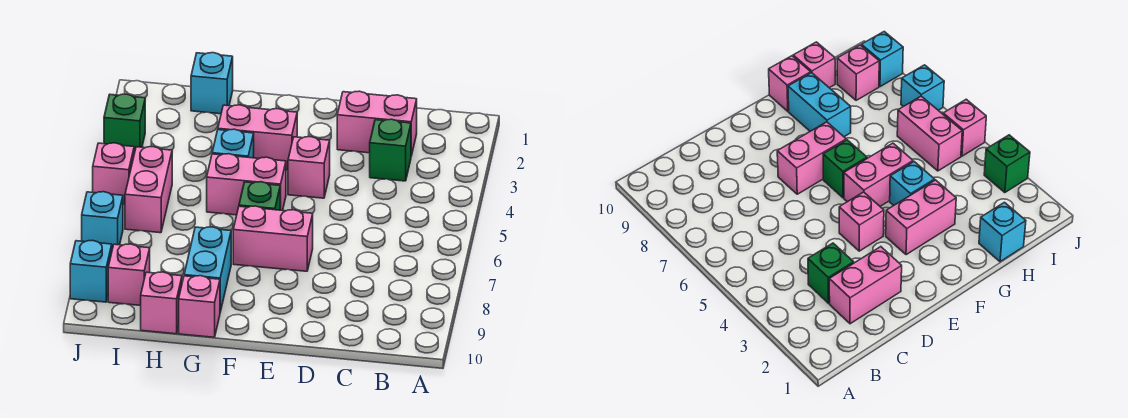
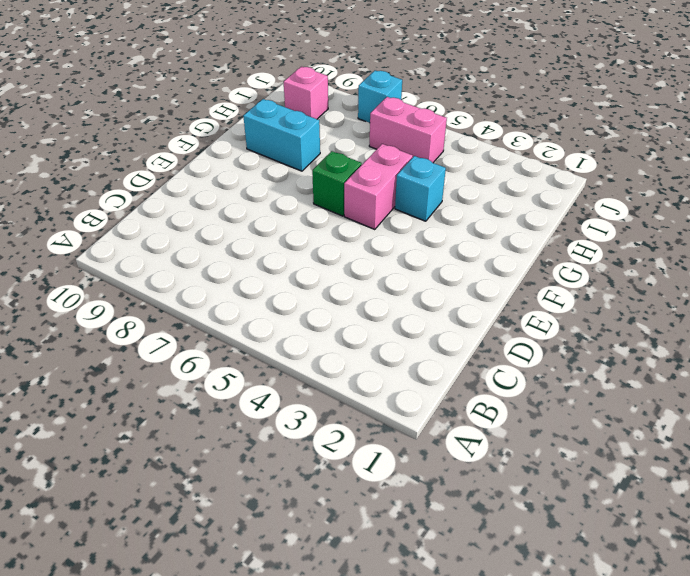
none -> pink 1x2 brick [337,91,417,156]
none -> green 1x1 brick [370,119,411,181]
none -> pink 1x1 brick [288,137,330,198]

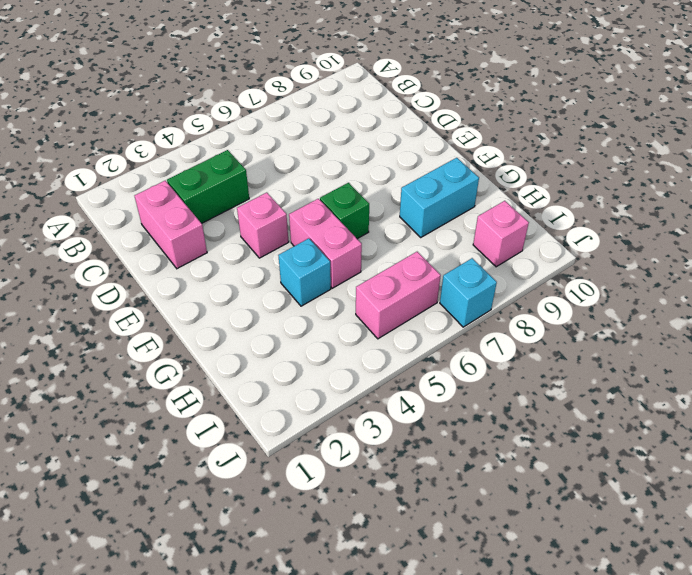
green 1x2 brick [167,150,249,223] -> green 1x1 brick [370,119,411,181]
none -> pink 1x2 brick [233,206,313,271]
none -> pink 1x2 brick [218,105,297,170]
none -> pink 1x1 brick [179,276,220,337]

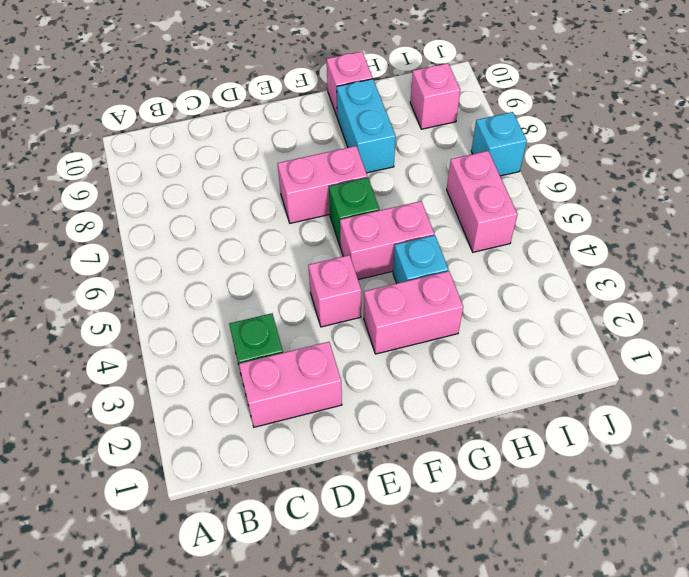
none -> cyan 1x1 brick [191,53,233,114]
none -> pink 1x1 brick [141,272,182,334]
none -> green 1x1 brick [104,94,145,153]

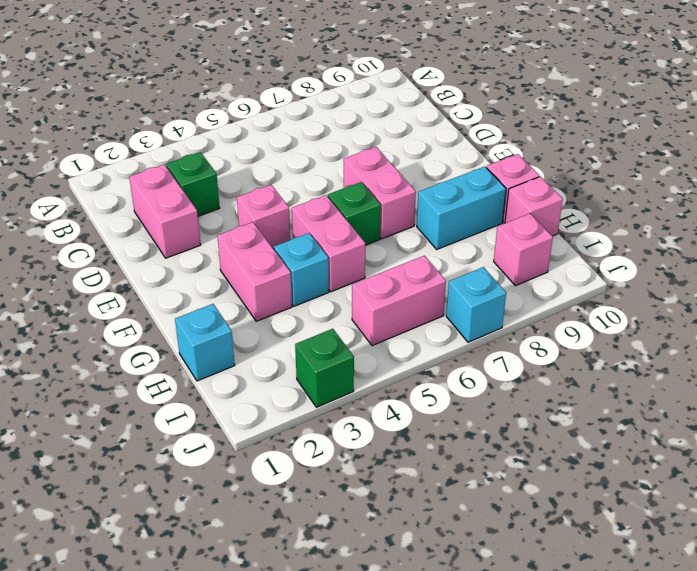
none -> pink 1x1 brick [93,143,134,204]
none -> cyan 1x1 brick [70,240,112,302]

